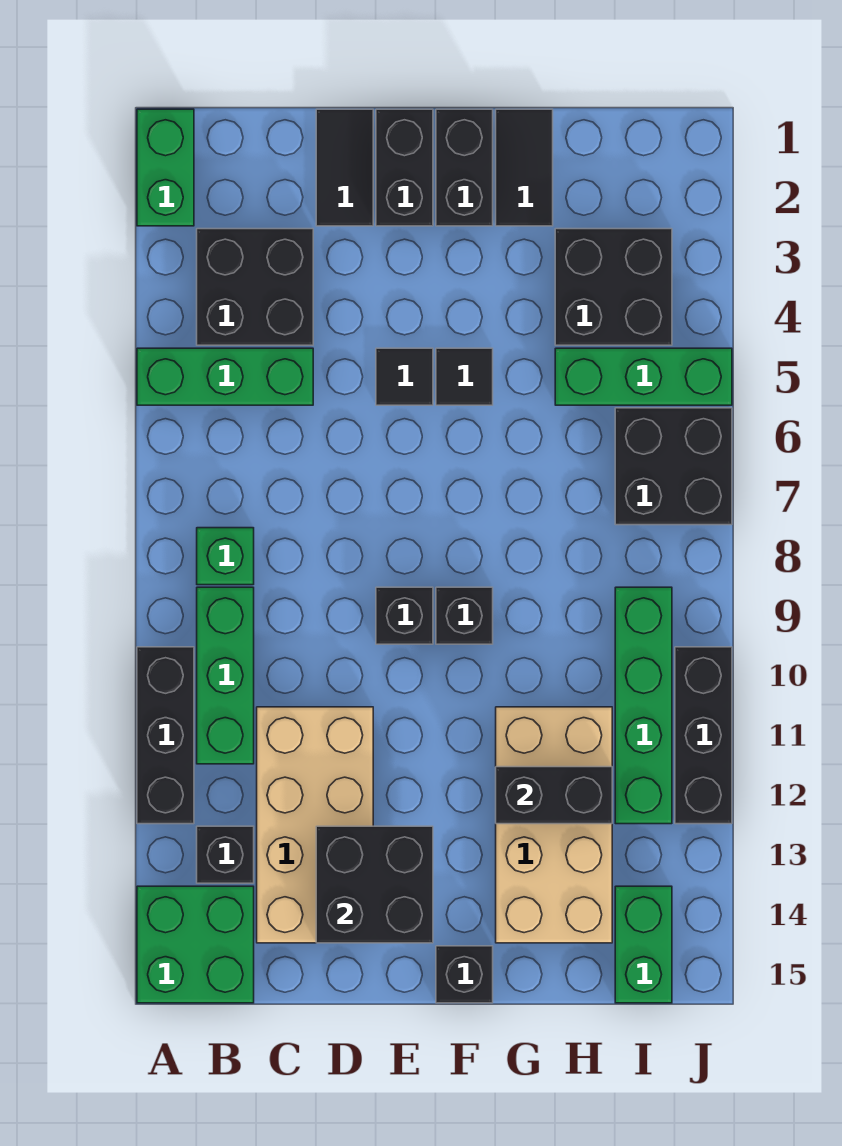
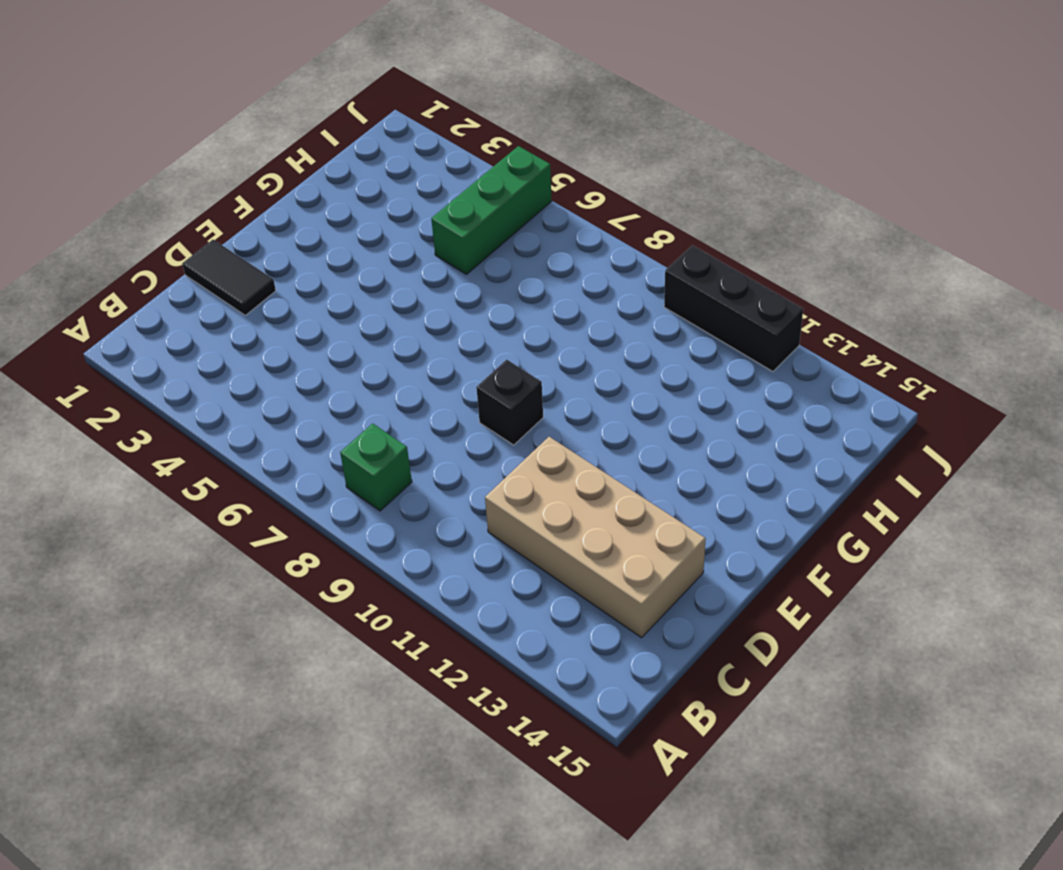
none -> green 1x2 brick [137,109,194,226]
none -> green 1x3 brick [137,348,313,405]
none -> black 1x3 brick [137,647,194,824]

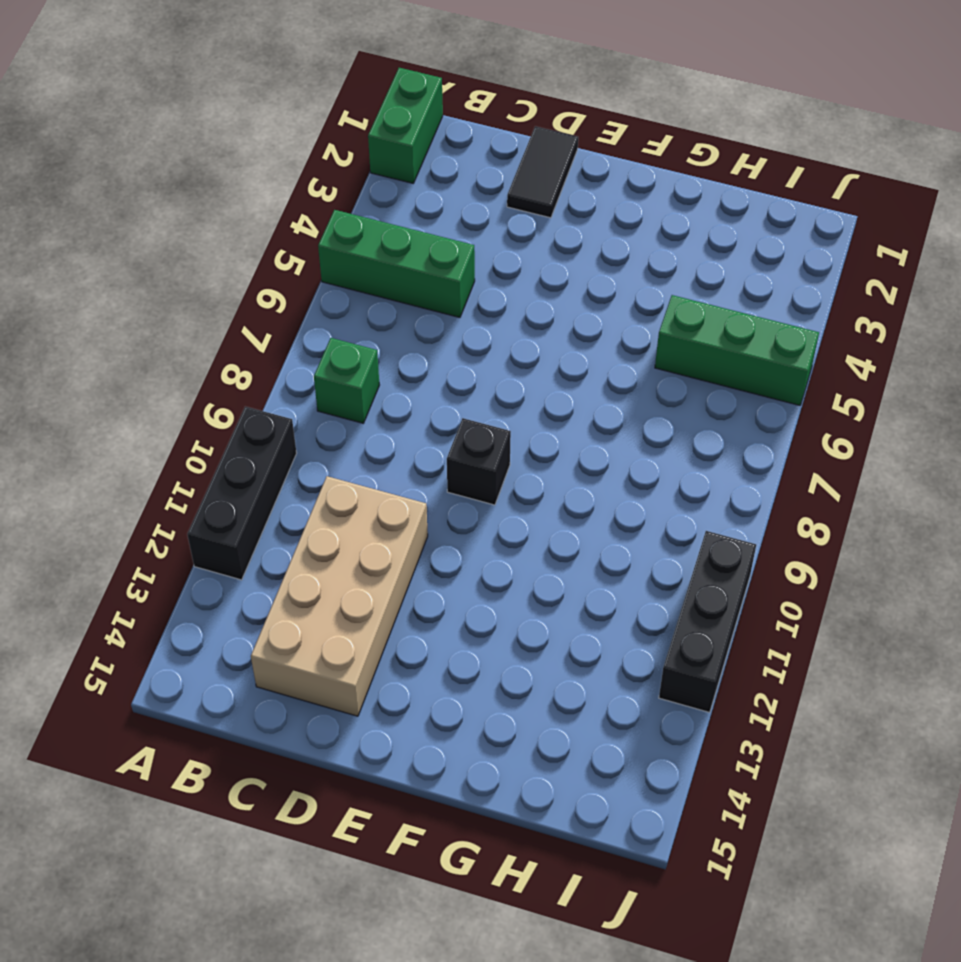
none -> green 2x2 brick [137,886,254,1003]
none -> black 2x2 brick [197,229,313,345]
none -> green 1x3 brick [197,587,254,764]

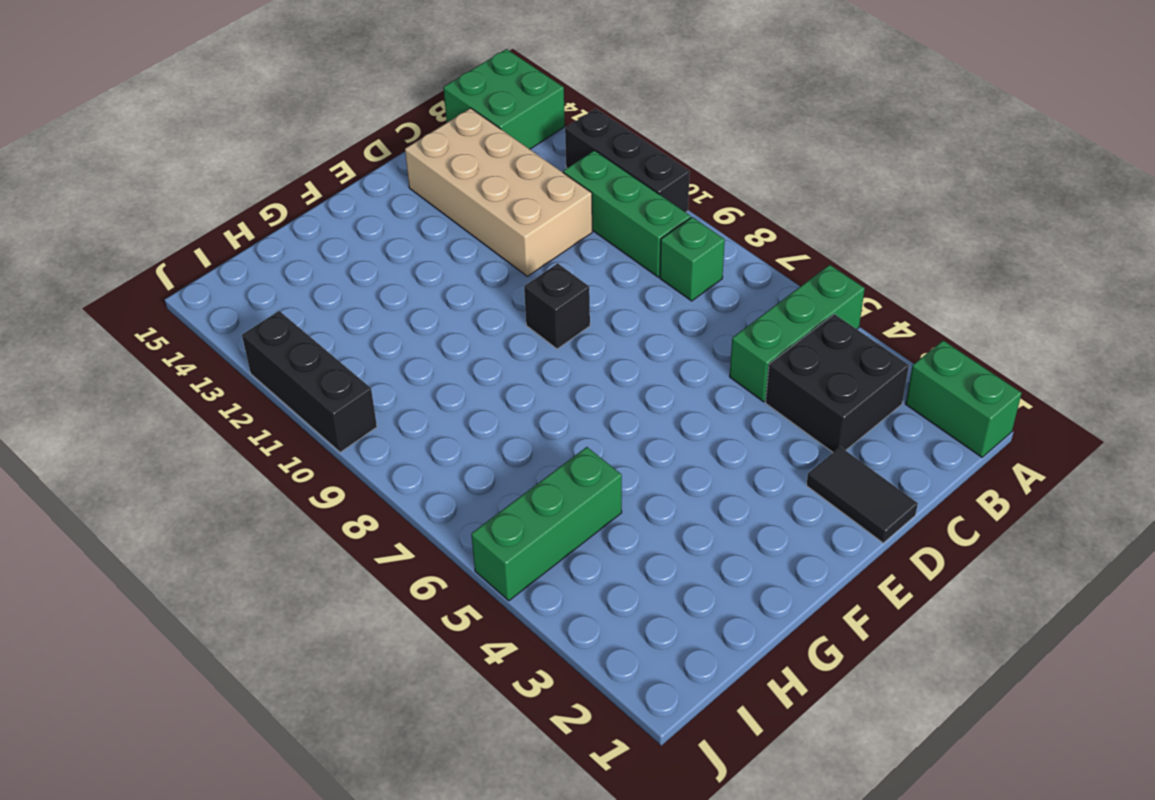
none -> black 1x1 brick [197,826,254,883]
none -> black 1x2 brick [376,109,433,226]
none -> black 1x1 tile [376,348,433,405]

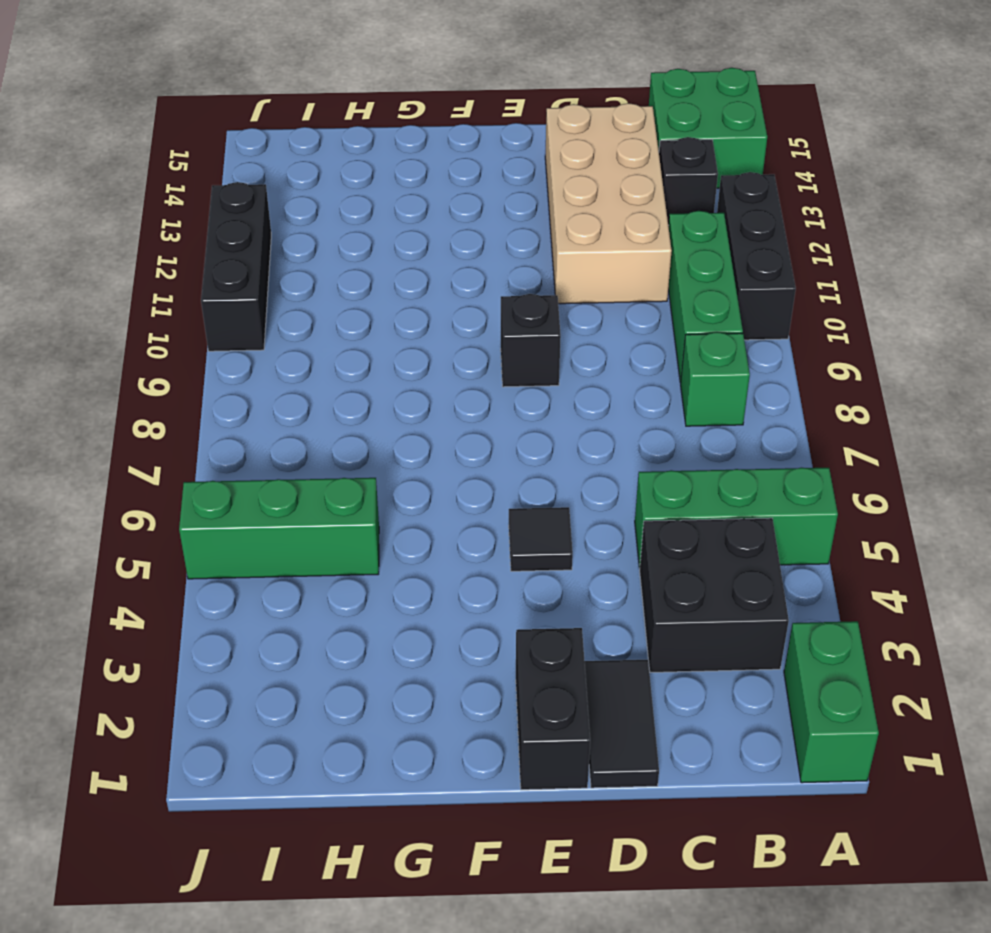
none -> black 1x2 brick [436,109,493,226]
none -> black 1x1 tile [436,348,493,405]
none -> black 1x1 brick [436,587,493,644]

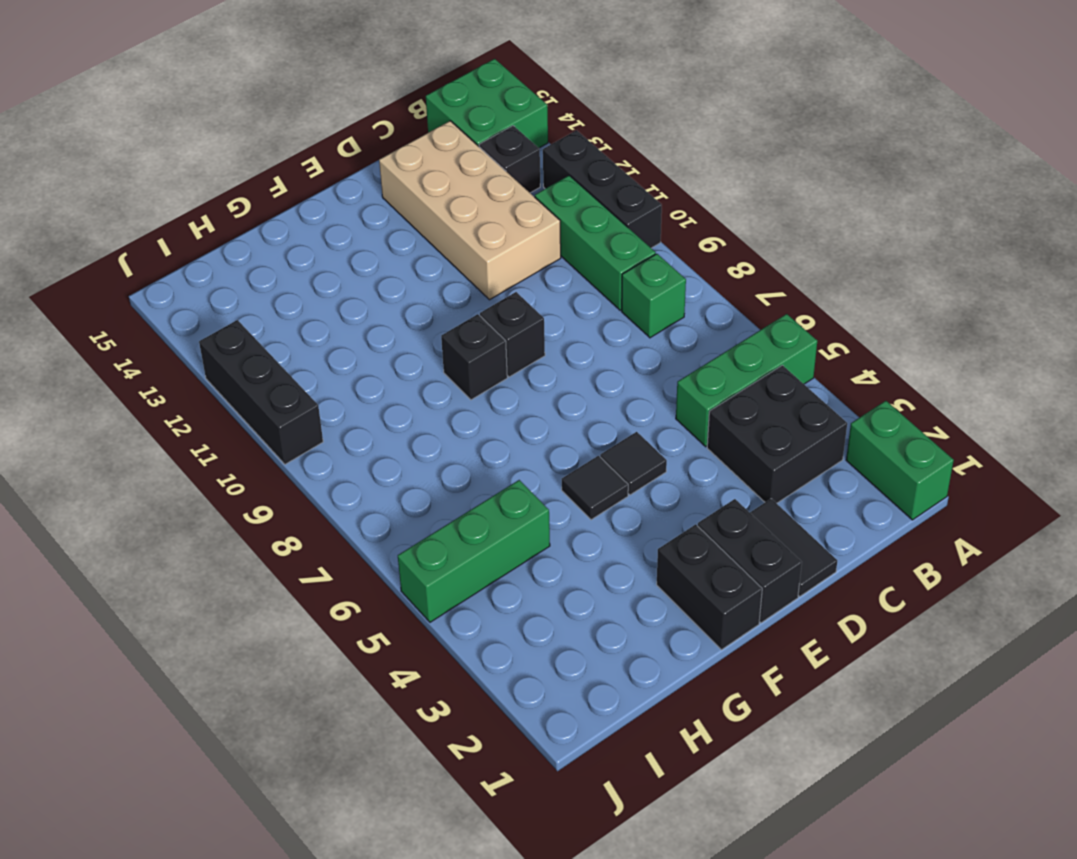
none -> black 1x1 brick [436,946,493,1003]
none -> black 1x2 tile [496,109,553,226]
none -> tan 2x4 brick [496,707,612,943]

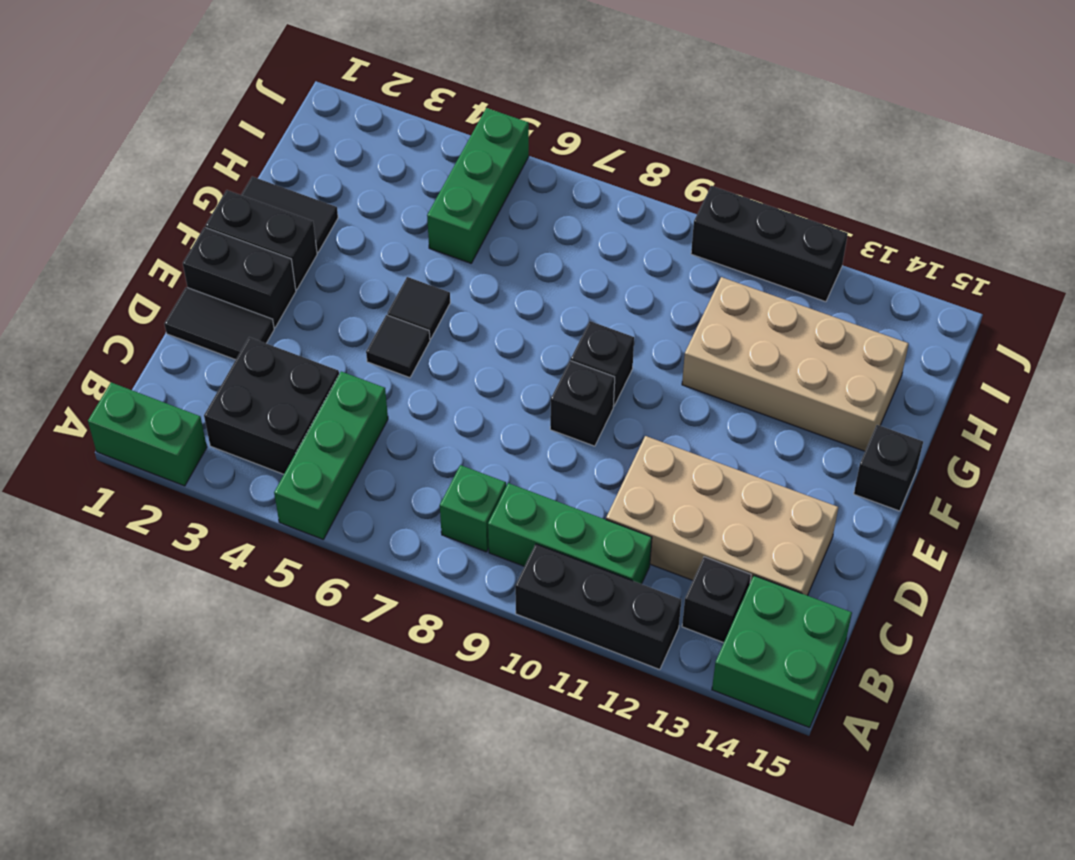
none -> black 2x2 brick [555,229,672,345]
none -> black 2x2 brick [615,408,732,525]
none -> green 1x4 brick [615,587,672,824]

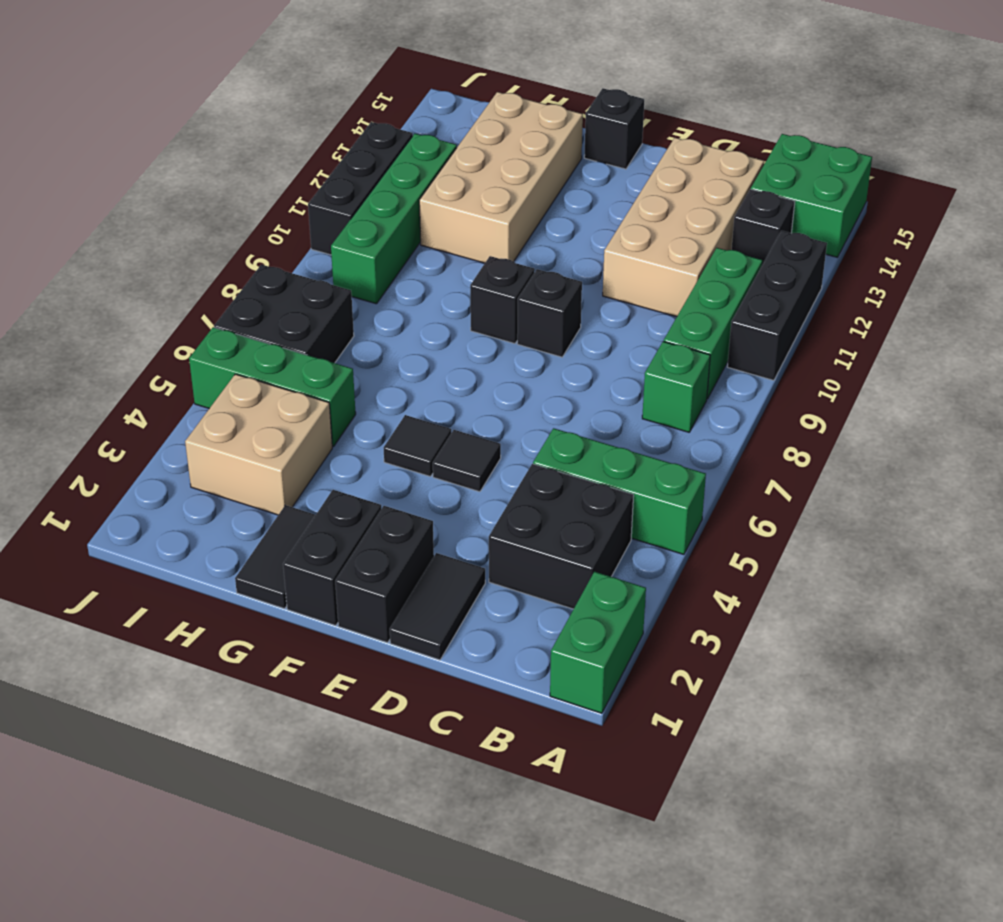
tan 2x2 brick [185,374,332,515] -> black 2x2 brick [555,229,672,345]
none -> green 1x2 brick [615,886,672,1003]
none -> black 2x2 brick [316,826,433,943]
none -> black 1x2 brick [496,767,612,824]

